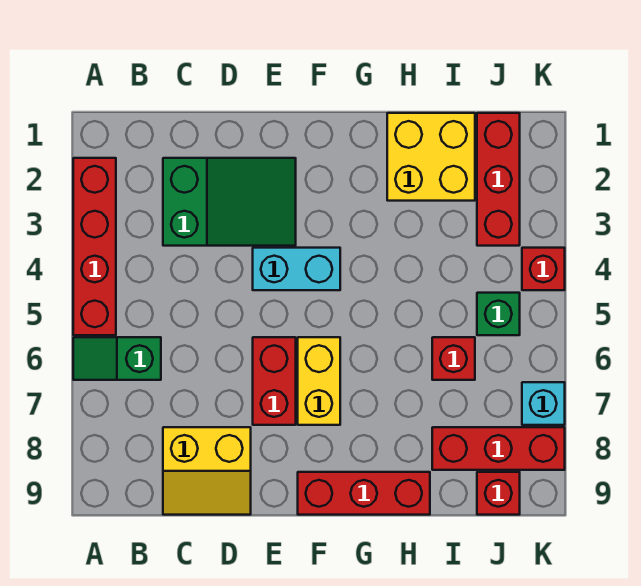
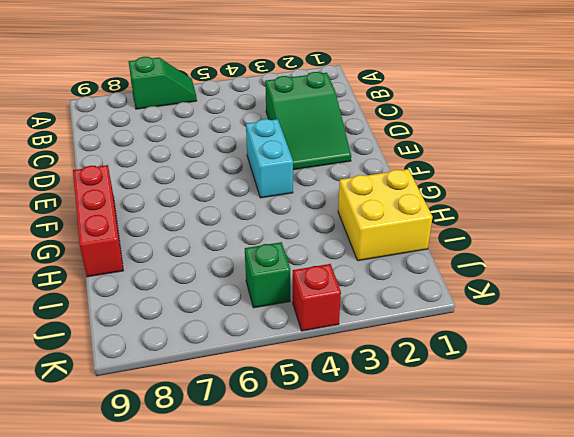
green 1x2 slope [129,57,197,109] -> green 1x2 slope turned to [73,337,161,380]
none -> red 1x4 brick [73,158,116,335]
none -> yellow 2x2 slope [163,427,251,515]
none -> red 1x2 brick [253,337,296,425]

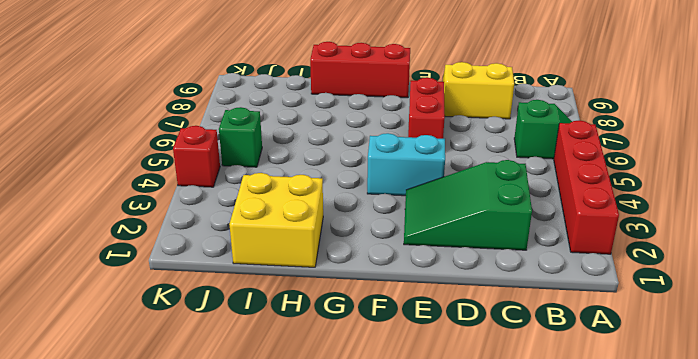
none -> yellow 1x2 brick [298,337,340,425]
none -> red 1x1 brick [432,337,475,380]
none -> red 1x3 brick [432,427,565,470]

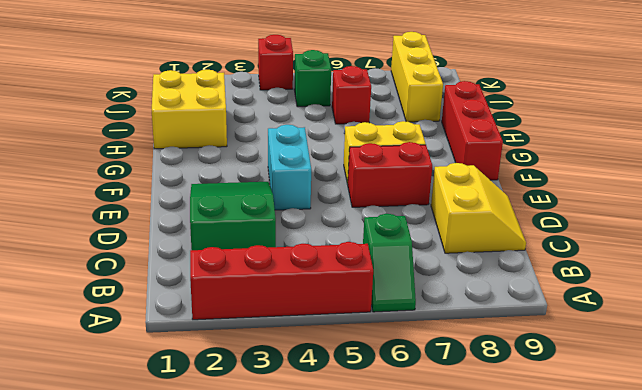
yellow 1x3 brick [391,32,443,122] -> red 1x3 brick [432,427,565,470]
none -> red 1x3 brick [477,113,520,246]
none -> red 1x1 brick [477,472,520,515]
none -> cyan 1x1 brick [522,382,565,425]

